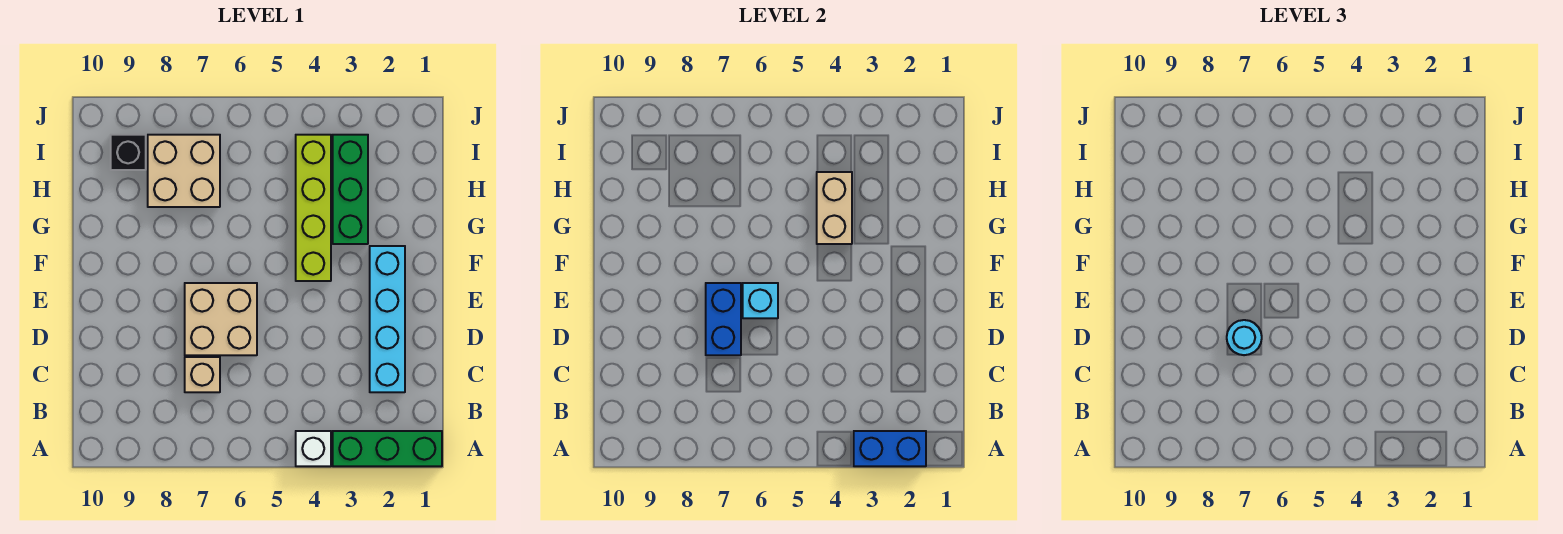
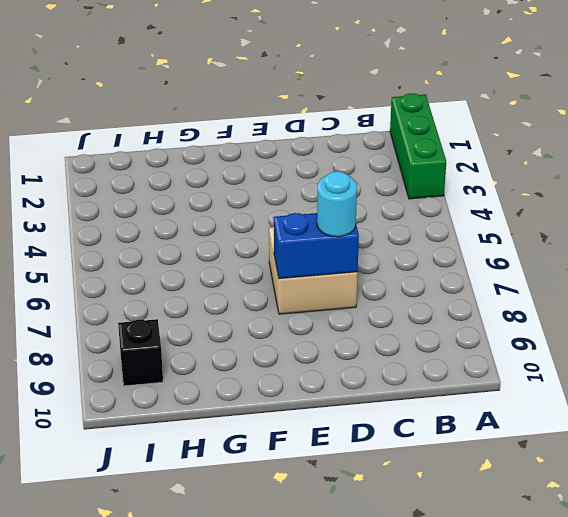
none -> white 1x1 brick [296,431,331,466]
none -> cyan 1x4 brick [370,246,405,392]
none -> tan 1x1 brick [185,357,220,392]

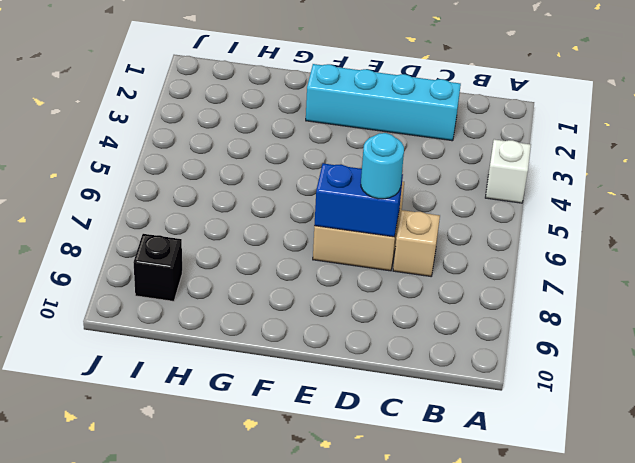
none -> green 1x3 brick [333,431,442,466]
none -> lime 1x4 brick [296,135,331,281]
none -> green 1x3 brick [333,135,368,244]

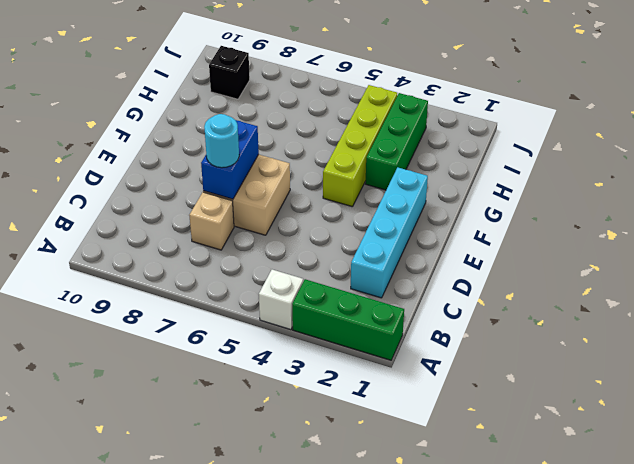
none -> tan 2x2 brick [148,135,220,207]
none -> blue 1x2 brick [854,431,926,466]
none -> cyan 1x1 brick [743,283,778,318]

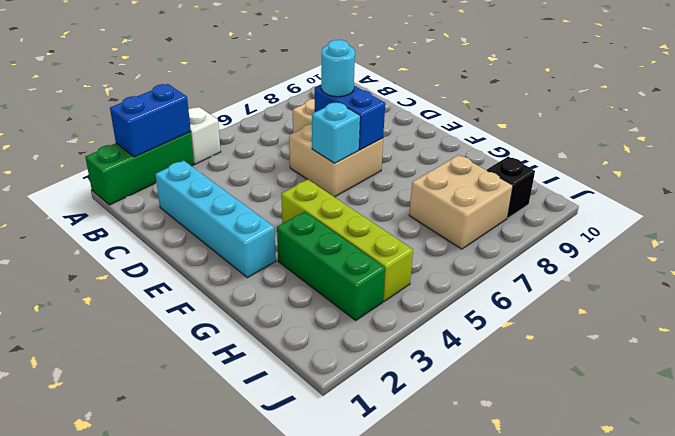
none -> tan 1x2 brick [817,172,852,244]

